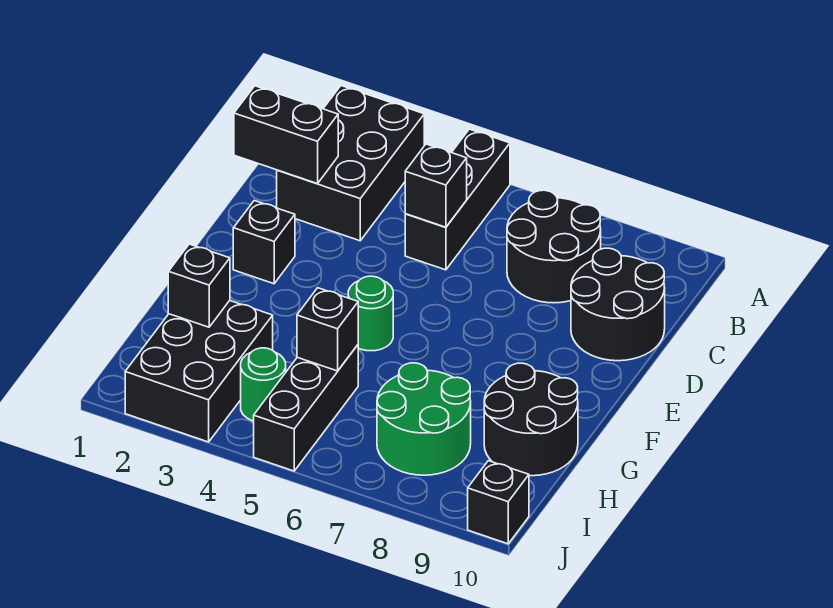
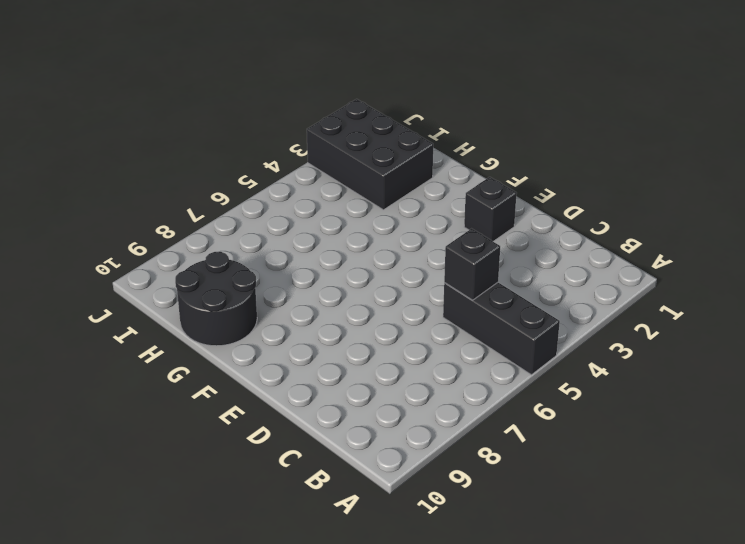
none -> black 2x3 brick [277,86,424,241]
none -> black 2x2 round brick [507,190,601,303]
none -> black 2x2 round brick [571,248,665,361]

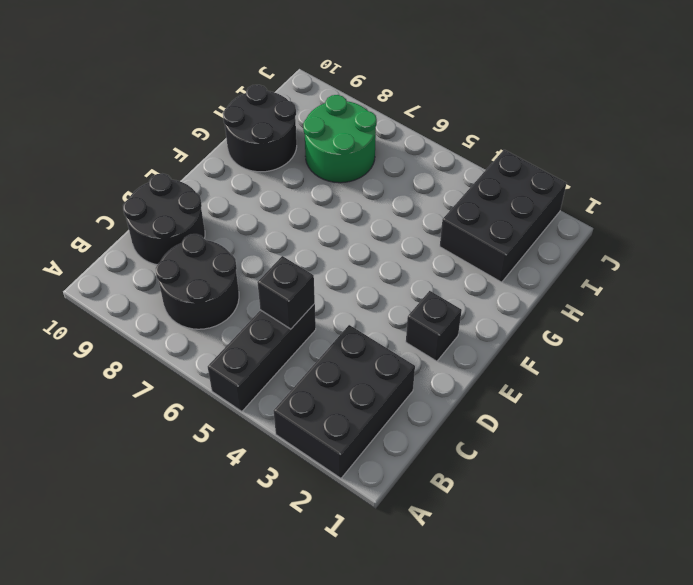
none -> green 1x1 round brick [348,276,393,351]
none -> black 1x3 brick [254,345,358,471]
none -> green 1x1 round brick [241,348,286,421]

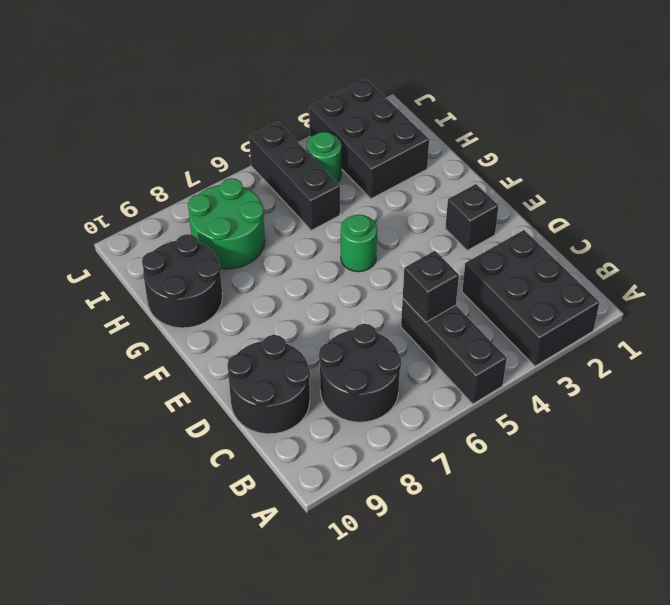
none -> black 1x1 brick [468,461,529,544]
none -> black 1x2 brick [234,86,338,184]
none -> black 1x1 brick [168,244,230,327]

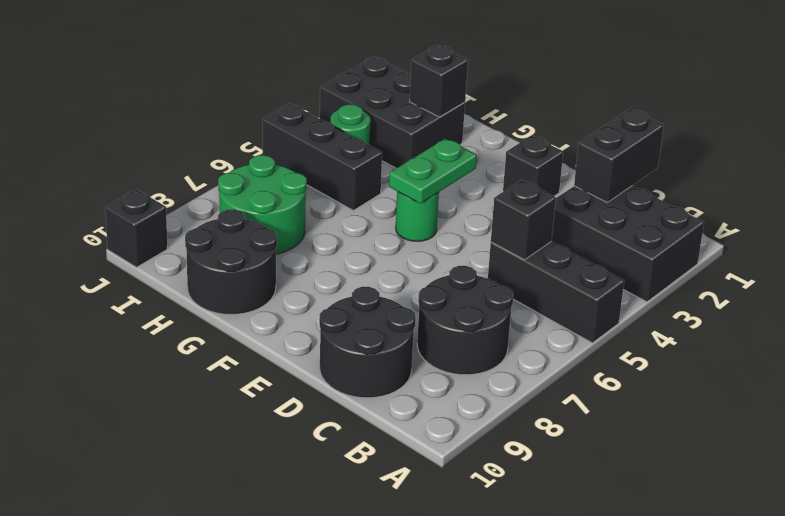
green 1x2 plate [389,138,477,204] -> none
none -> black 1x1 brick [297,288,358,371]

